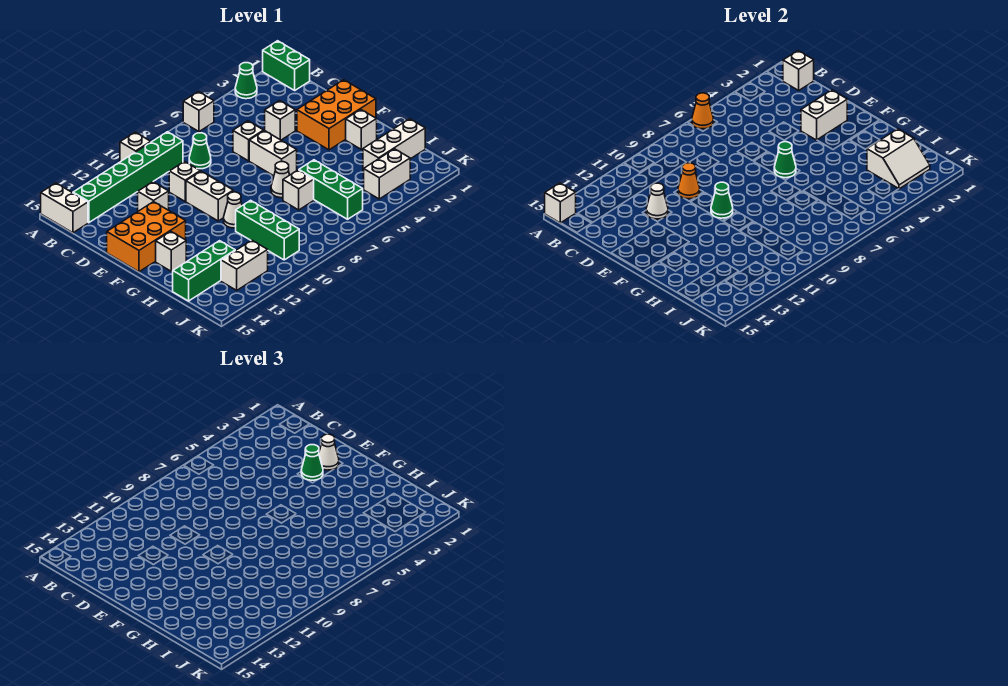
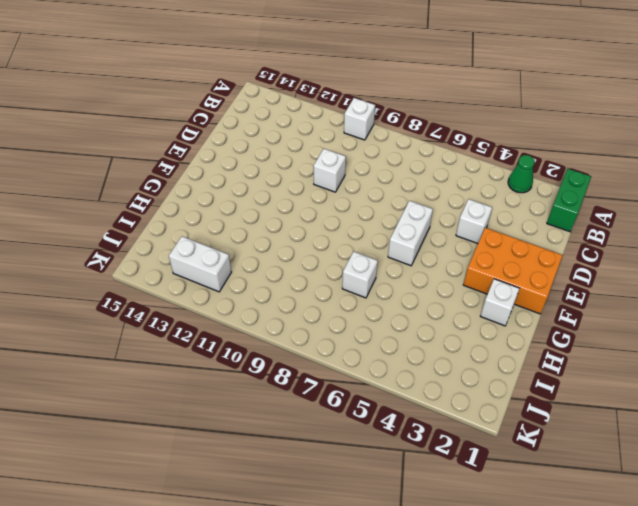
none -> white 1x1 brick [183,92,214,132]
none -> white 1x2 brick [41,183,88,233]
none -> green 1x6 brick [73,132,183,223]
none -> green 1x1 cone [189,133,211,169]

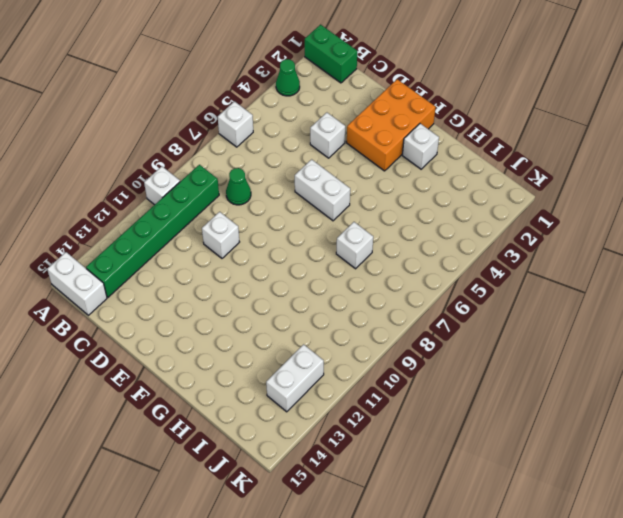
none -> white 1x1 brick [233,121,264,161]
none -> white 1x1 brick [138,182,169,211]
none -> white 1x2 brick [186,171,233,221]
none -> orange 2x3 brick [107,202,186,272]

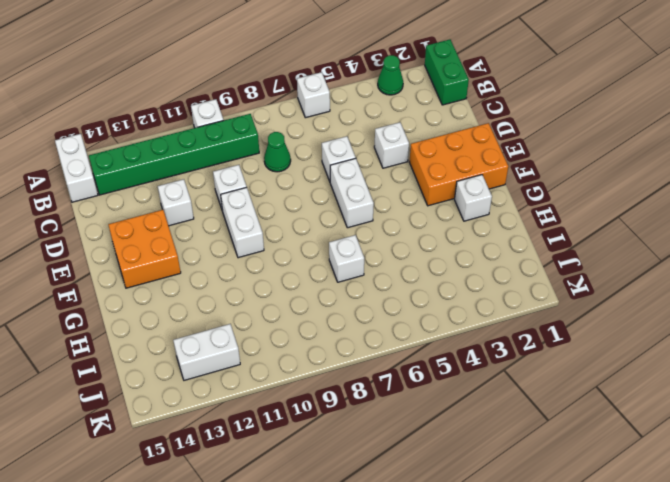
orange 2x2 brick [108,210,181,288] -> orange 2x3 brick [107,202,186,272]
none -> white 1x1 cone [271,162,289,198]
none -> white 1x1 cone [224,192,242,228]
none -> white 1x1 brick [156,231,186,271]
none -> green 1x3 brick [299,160,363,219]

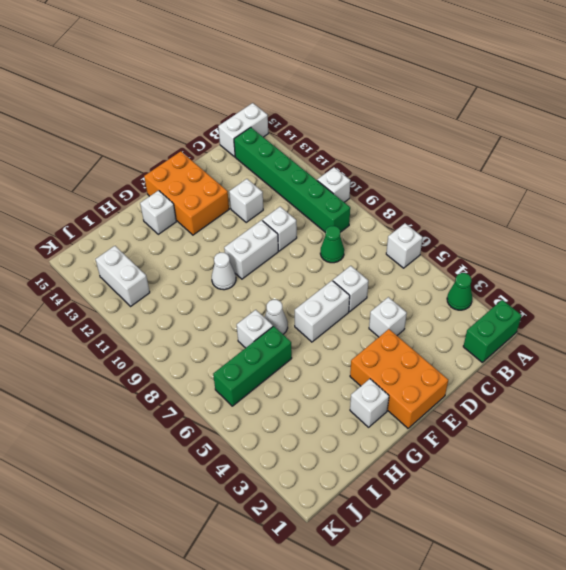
none -> green 1x3 brick [236,200,299,260]
none -> white 1x3 brick [363,119,425,170]
none -> green 1x3 brick [173,241,235,301]
none -> white 1x2 brick [364,149,410,199]

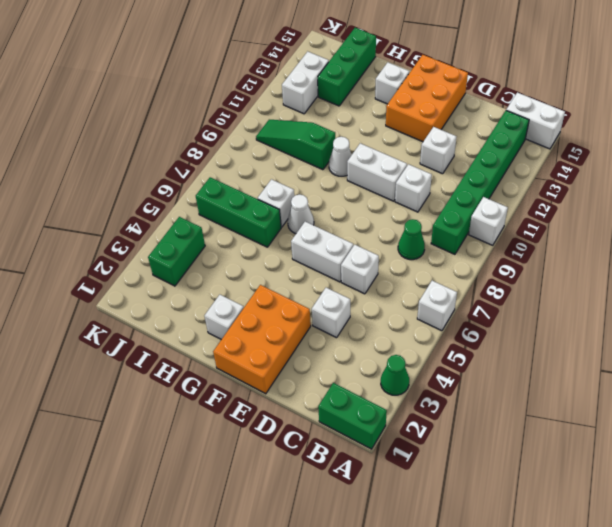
green 1x3 slope [256,120,335,170] -> green 1x3 brick [236,200,299,260]
green 1x2 brick [148,217,205,286] -> white 1x2 brick [364,149,410,199]
none -> white 1x3 brick [363,119,425,170]
none -> orange 1x1 cone [692,93,714,129]
none -> white 1x1 brick [545,183,576,223]
none -> white 1x1 brick [783,51,814,90]

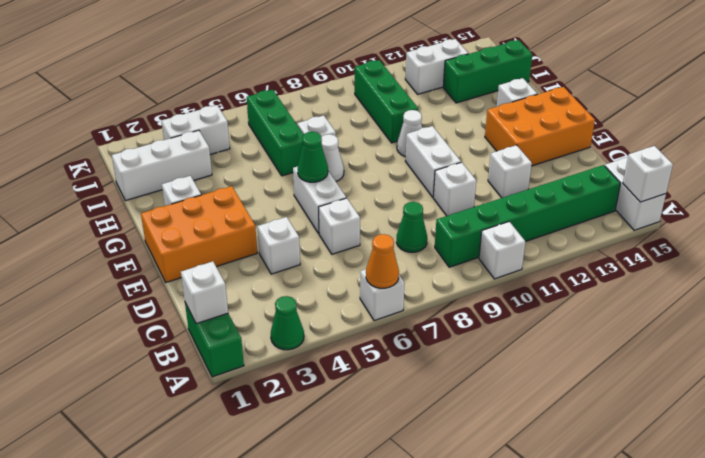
none -> orange 1x1 cone [678,163,700,199]
none -> white 1x1 cone [646,183,668,219]
none -> white 1x2 brick [801,90,847,140]
none -> green 1x1 cone [711,182,733,218]

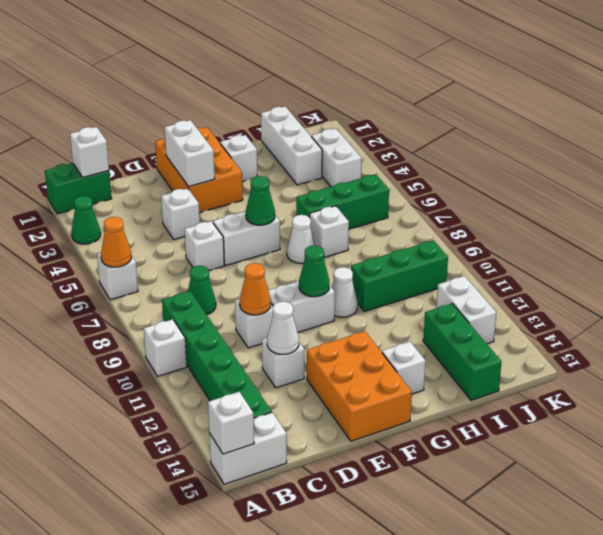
none -> white 2x2 slope [867,129,930,189]
none -> white 1x1 cone [319,434,339,470]
none -> green 1x1 cone [301,445,323,480]

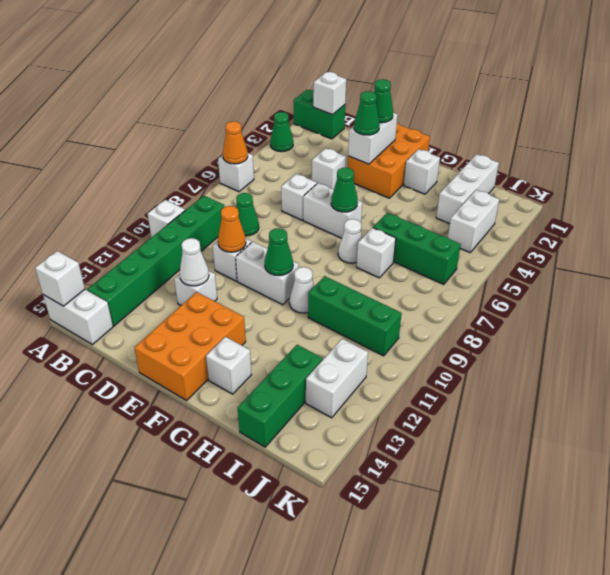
green 1x1 cone [374,79,393,123] -> white 1x1 cone [319,434,339,470]
none -> white 2x2 slope [867,129,930,189]

